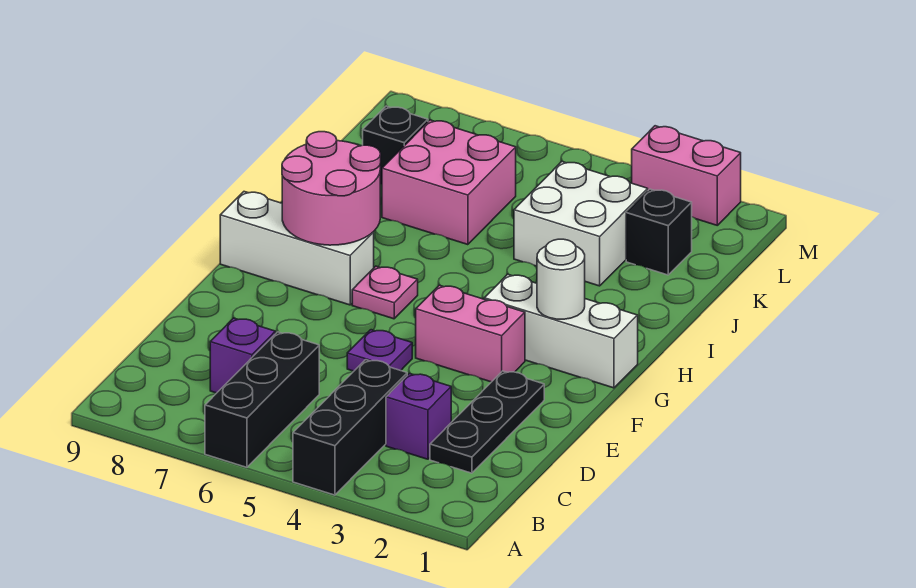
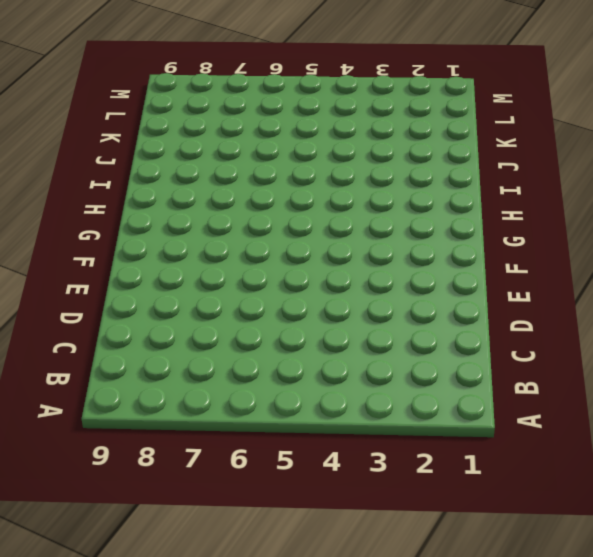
none -> black 1x3 brick [293,360,407,495]
none -> black 1x3 brick [205,332,319,467]
none -> black 1x3 plate [430,371,544,473]

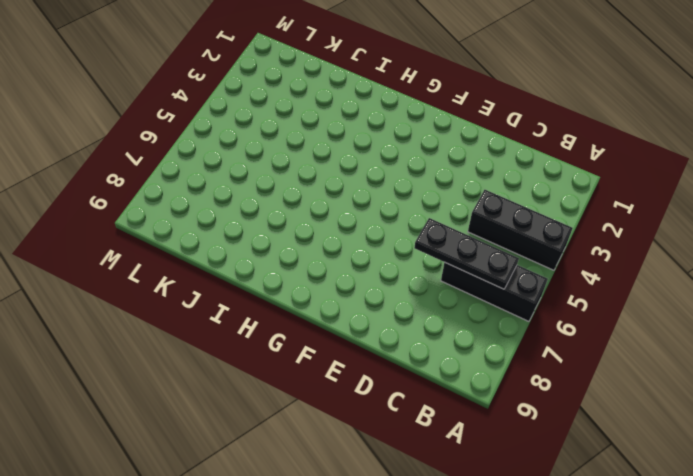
black 1x3 plate [414,218,519,289] -> black 1x3 plate moved to [430,371,544,473]
none -> purple 1x1 brick [386,373,451,459]
none -> purple 1x1 brick [210,318,275,393]
none -> purple 1x1 plate [347,330,412,371]

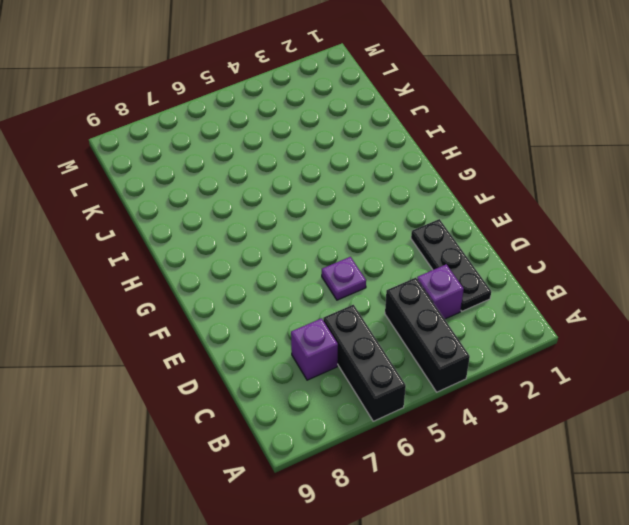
none -> pink 1x2 brick [416,285,525,382]
none -> white 1x3 brick [484,274,638,388]
none -> pink 1x1 plate [352,266,418,319]

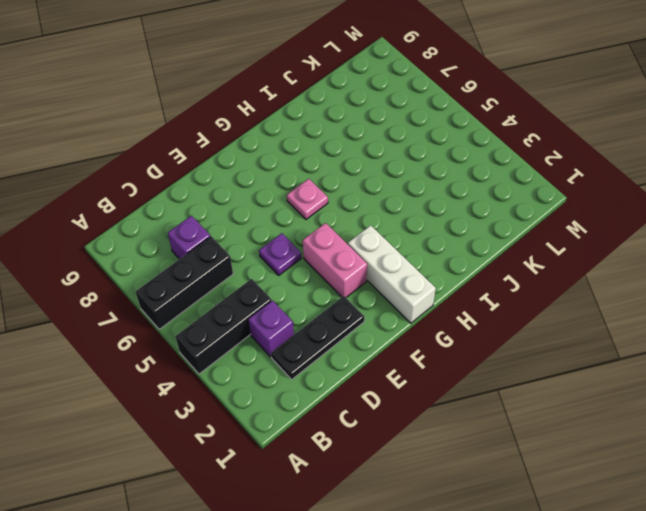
none -> white 1x3 brick [220,192,374,305]
none -> white 2x2 brick [514,162,648,286]
none -> pink 2x2 brick [382,120,516,245]

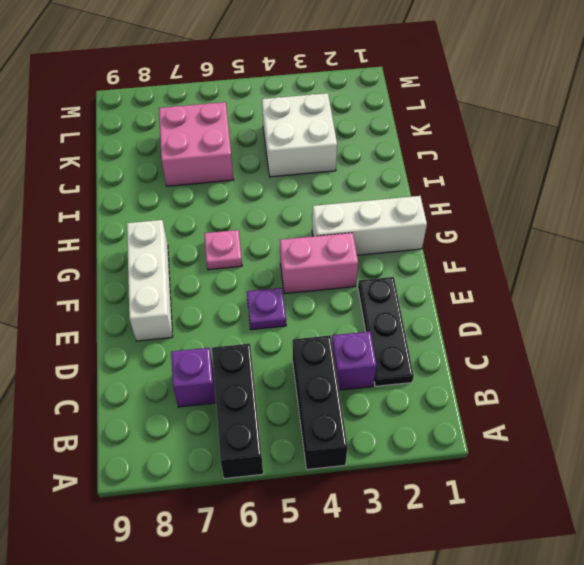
white 1x3 brick [127,220,173,341] -> white 1x3 brick turned to [220,192,374,305]
none -> black 1x1 brick [626,189,692,275]
none -> black 1x1 brick [363,106,428,184]
none -> pink 1x2 brick [632,126,741,225]

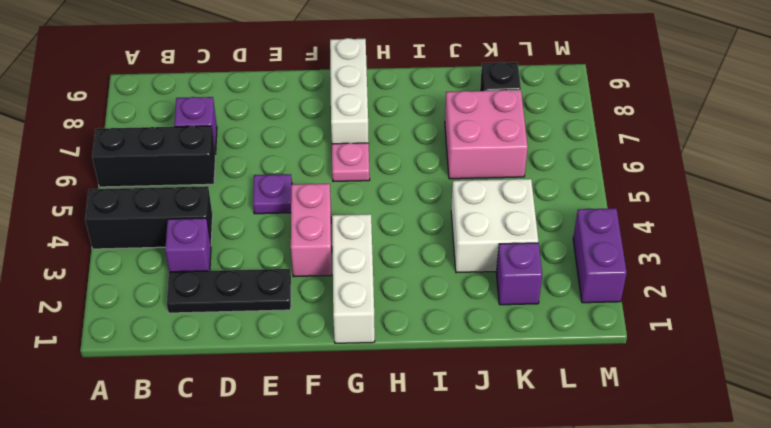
purple 1x1 brick [496,243,542,305] -> black 1x1 brick [626,189,692,275]
purple 1x2 brick [573,208,627,303] -> pink 1x2 brick [632,126,741,225]
none -> white 1x1 round brick [537,239,585,319]
none -> pink 2x2 round brick [282,132,381,245]

